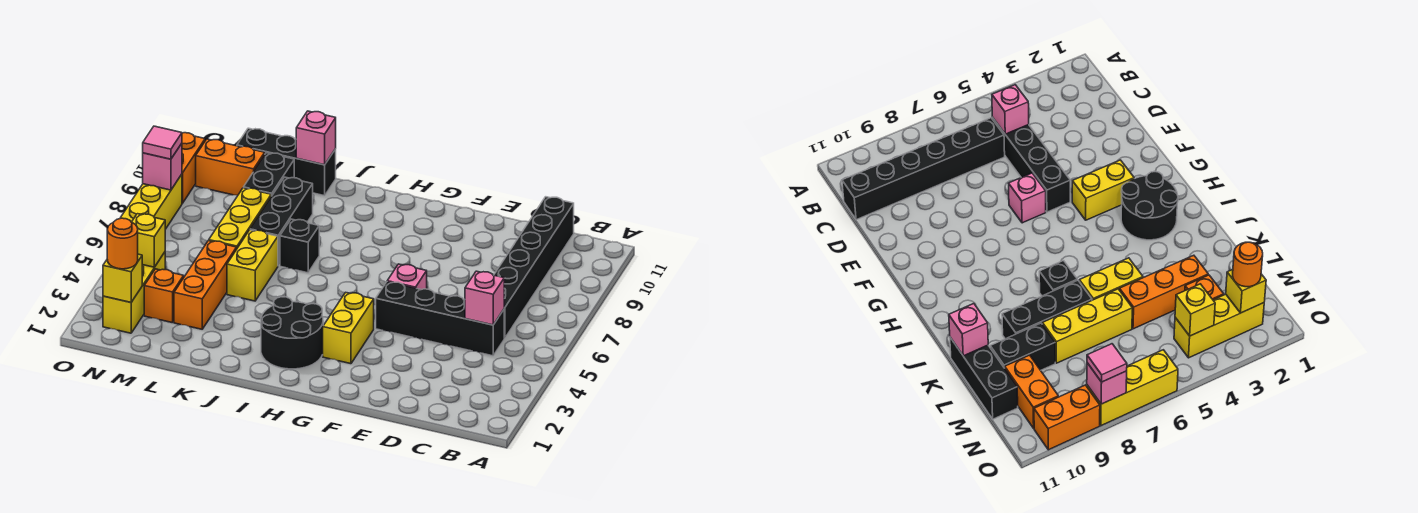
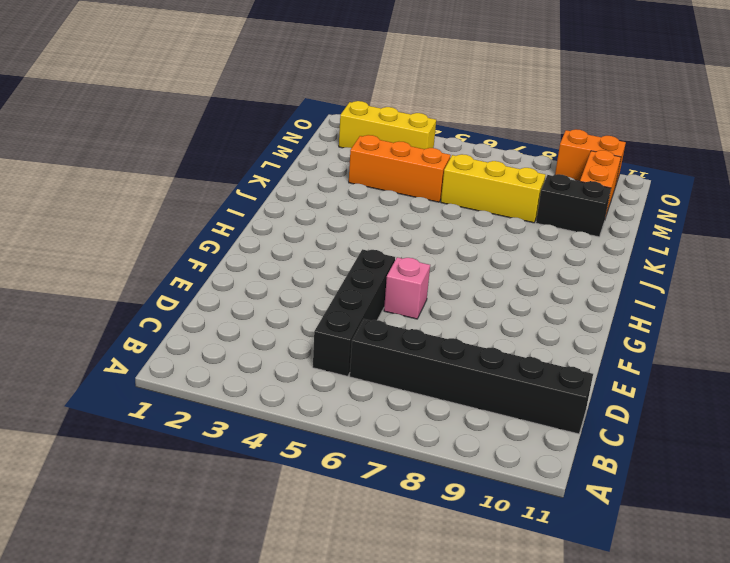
none -> yellow 1x2 brick [323,292,374,364]
none -> black 2x2 round brick [261,297,323,369]
none -> black 1x1 brick [280,219,319,273]

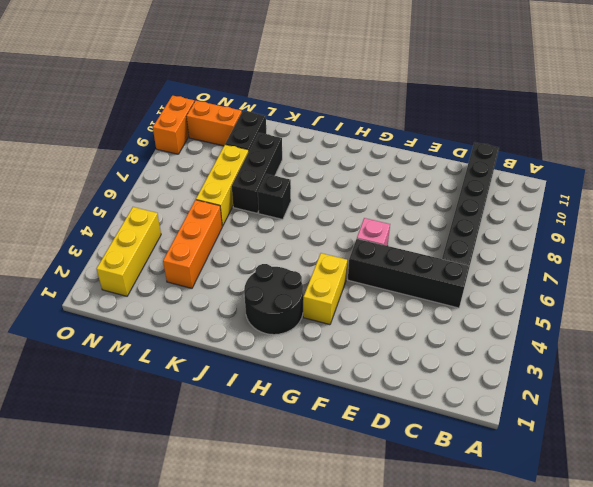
none -> yellow 1x2 brick [227,230,278,301]
none -> black 1x3 brick [237,128,336,196]
none -> orange 1x1 brick [144,269,184,323]

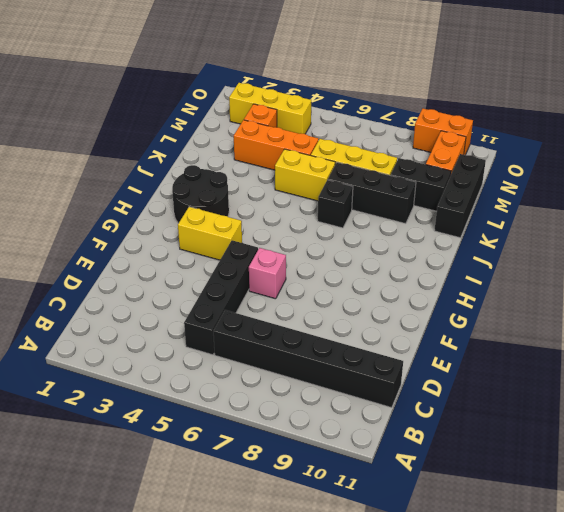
none -> yellow 1x3 brick [120,174,182,229]
none -> pink 1x1 brick [465,271,504,325]
none -> pink 1x1 brick [296,111,336,165]

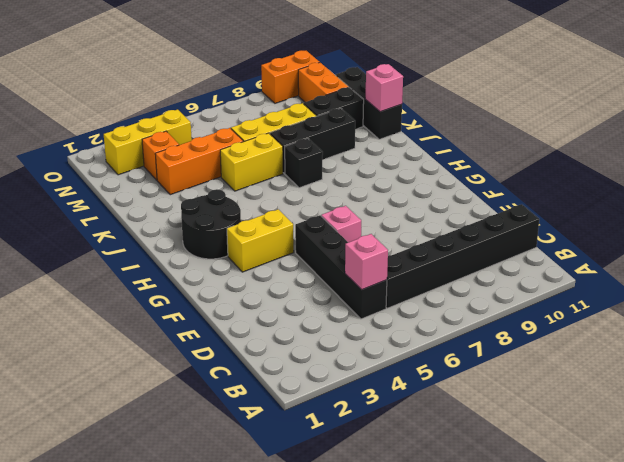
none -> yellow 1x3 brick [120,174,182,229]
none -> yellow 1x1 brick [103,254,142,302]
none -> yellow 1x1 brick [132,214,165,267]

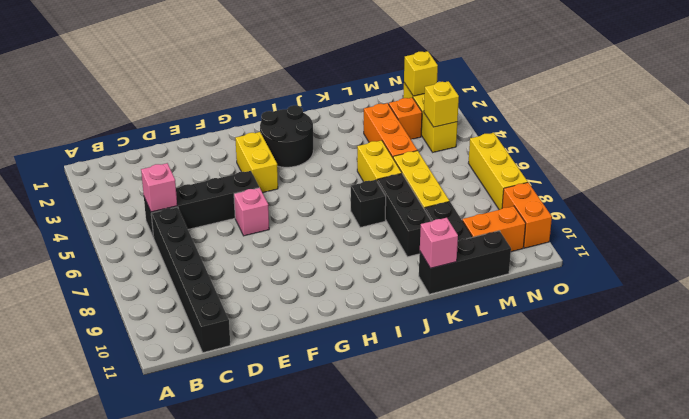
none -> pink 1x1 brick [143,143,182,190]
none -> orange 1x1 round brick [107,218,138,269]
none -> pink 1x1 tile [143,126,182,159]

